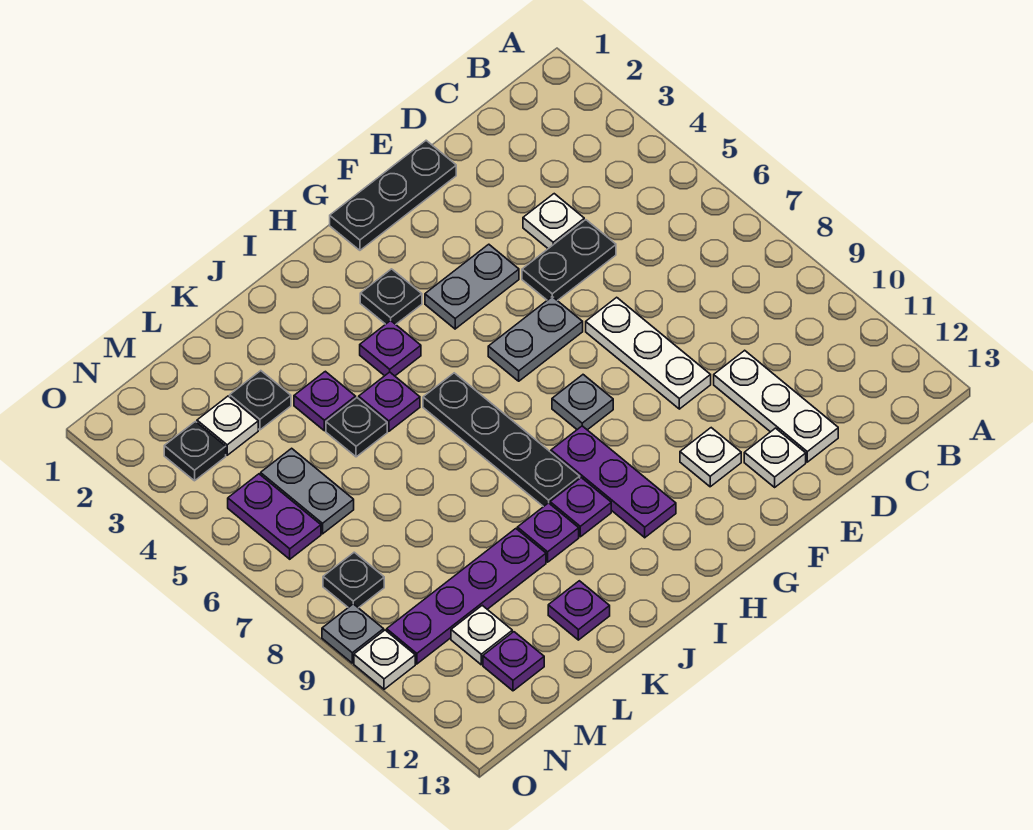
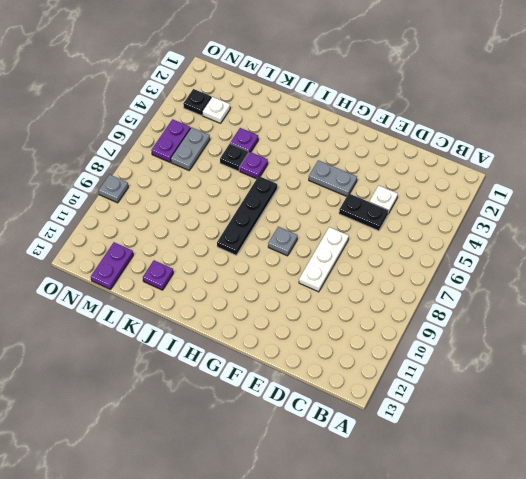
purple 1x2 plate [91,242,133,289] -> purple 1x1 plate [483,632,544,691]
none -> white 1x3 plate [714,350,838,462]
none -> black 1x3 plate [330,140,456,250]
none -> white 1x1 plate [744,428,806,487]
none -> grey 1x2 plate [488,297,583,381]

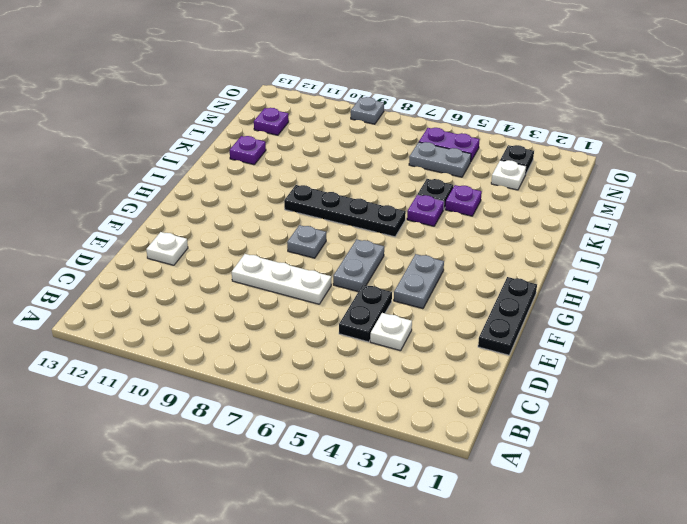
none -> white 1x3 plate [714,350,838,462]
none -> white 1x1 plate [680,428,741,487]
none -> black 1x1 plate [360,269,422,324]
none -> purple 1x3 plate [551,426,676,538]

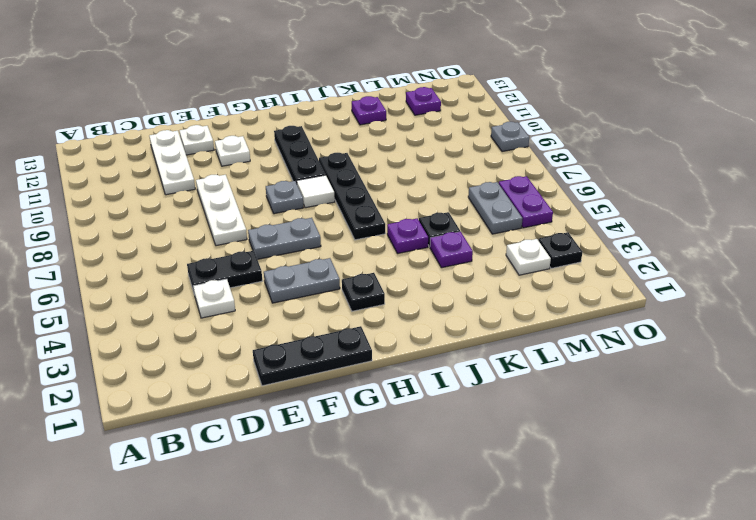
white 1x1 tile [297,175,335,208] -> none
black 1x3 plate [274,126,326,183] -> purple 1x3 plate [551,426,676,538]
none -> purple 1x1 plate [360,321,421,376]
none -> purple 1x1 plate [550,478,611,537]
none -> purple 1x1 plate [517,503,579,562]
none -> purple 1x4 plate [387,529,546,664]

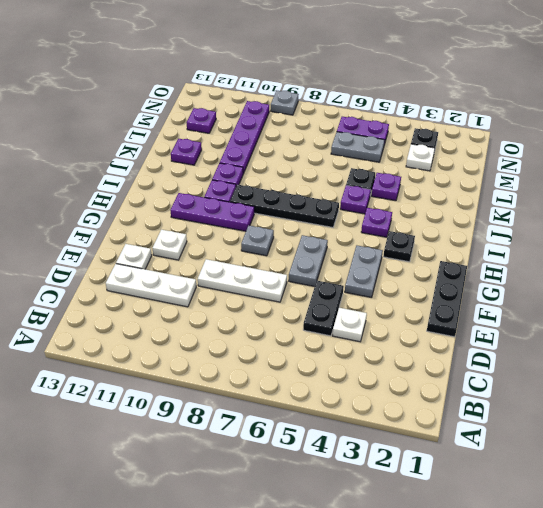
none -> black 1x1 plate [230,371,291,430]
none -> white 1x1 plate [451,605,512,665]
none -> black 1x1 plate [323,552,384,608]
none -> white 1x1 plate [354,630,415,689]

